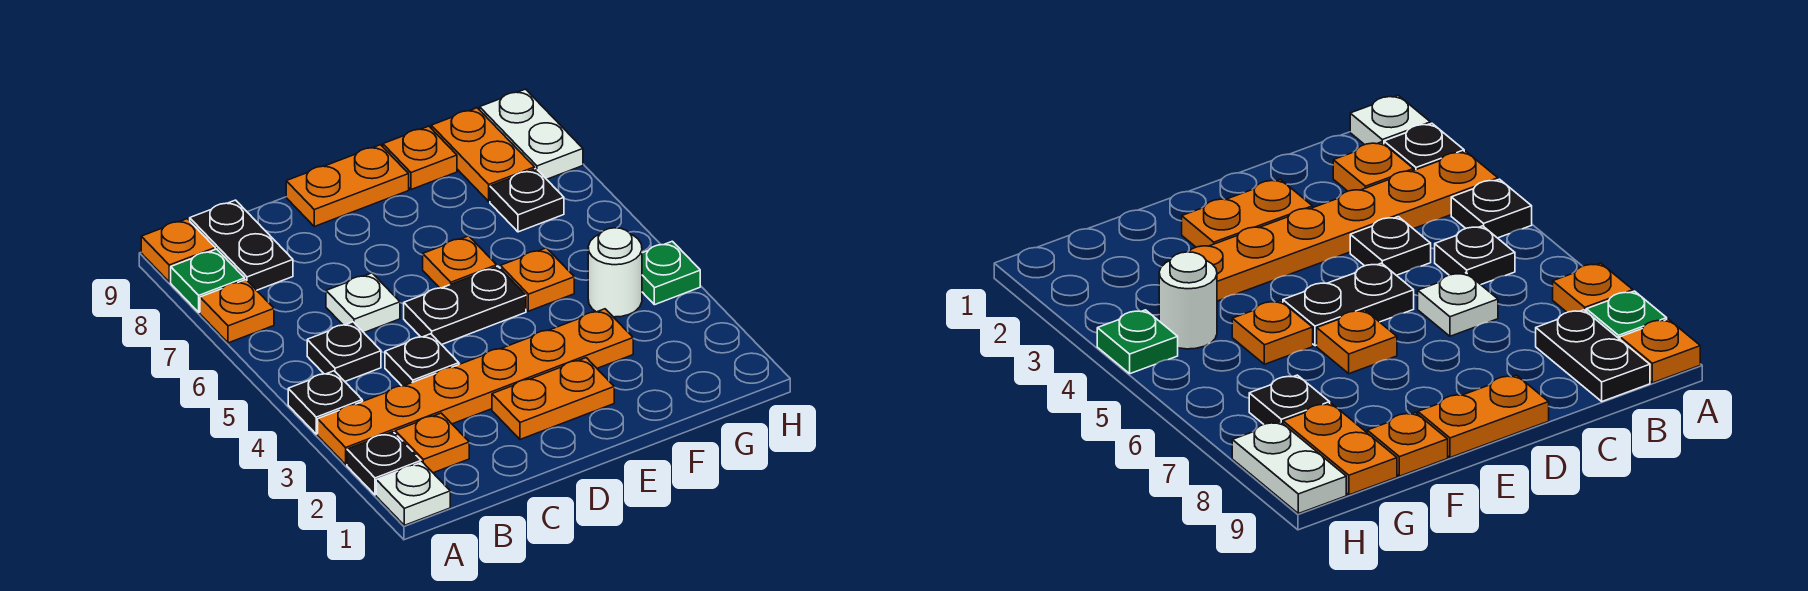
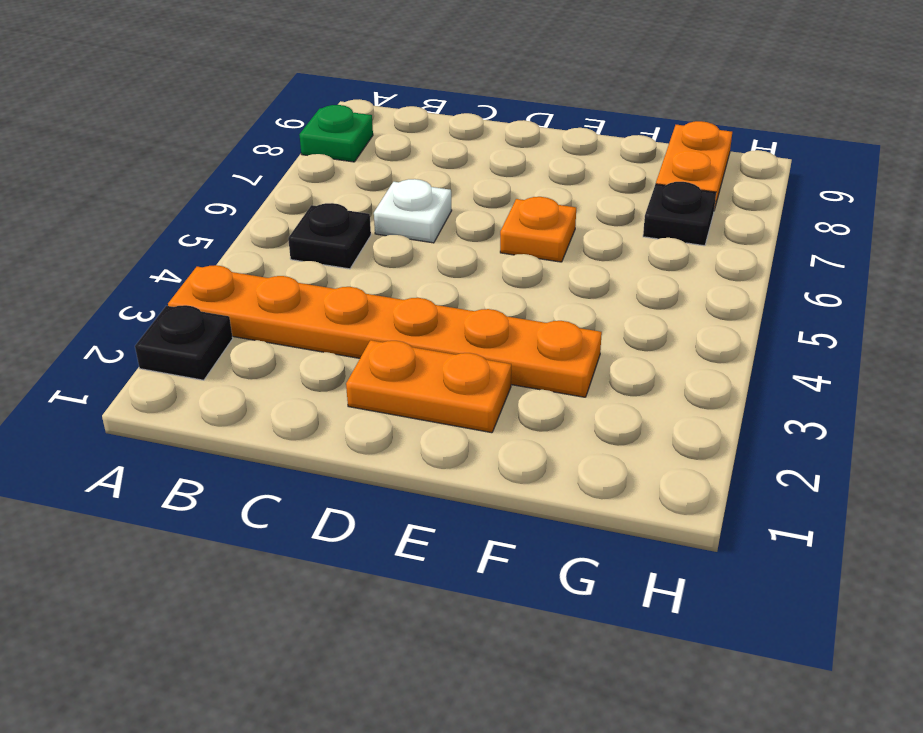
none -> white 1x1 plate [376,462,450,525]
none -> black 1x1 plate [288,371,362,434]
none -> orange 1x1 plate [200,280,274,343]

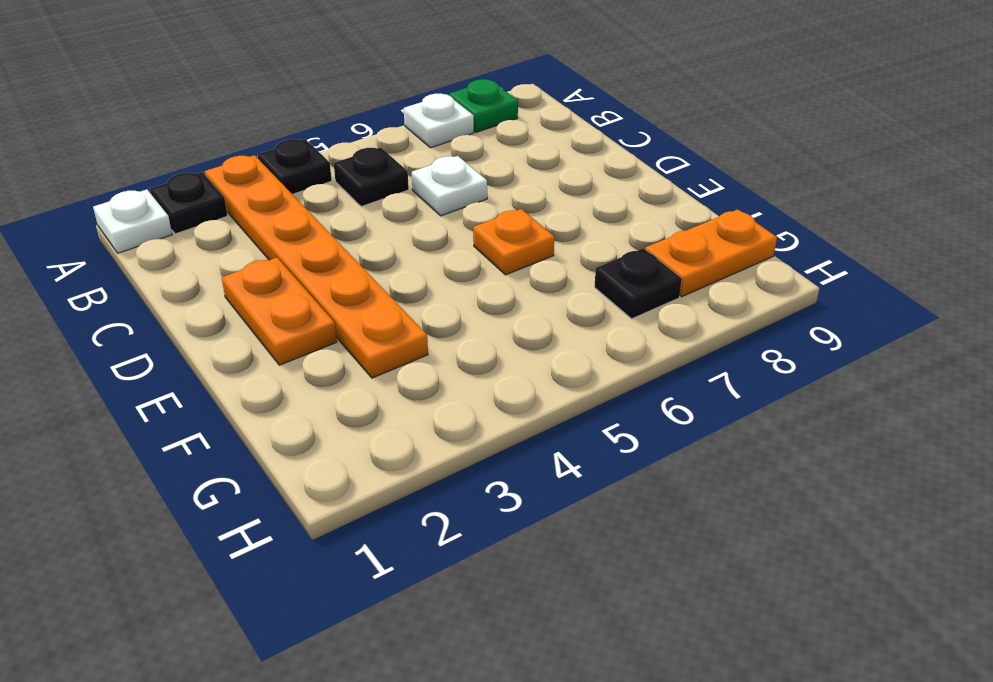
white 1x1 plate [404,93,474,148] -> orange 1x1 plate [200,280,274,343]
none -> orange 1x1 plate [141,219,215,282]
none -> orange 1x1 plate [395,413,469,473]
none -> black 1x2 plate [190,200,293,290]

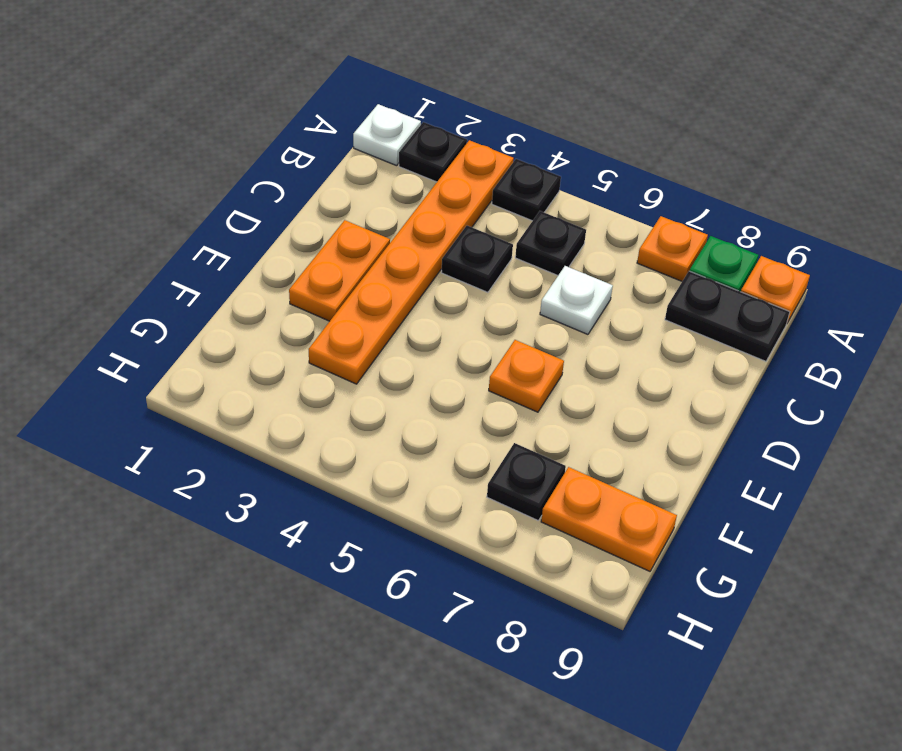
none -> orange 1x1 plate [395,413,469,473]
none -> black 1x2 plate [404,267,526,345]
none -> orange 1x2 plate [286,145,409,227]

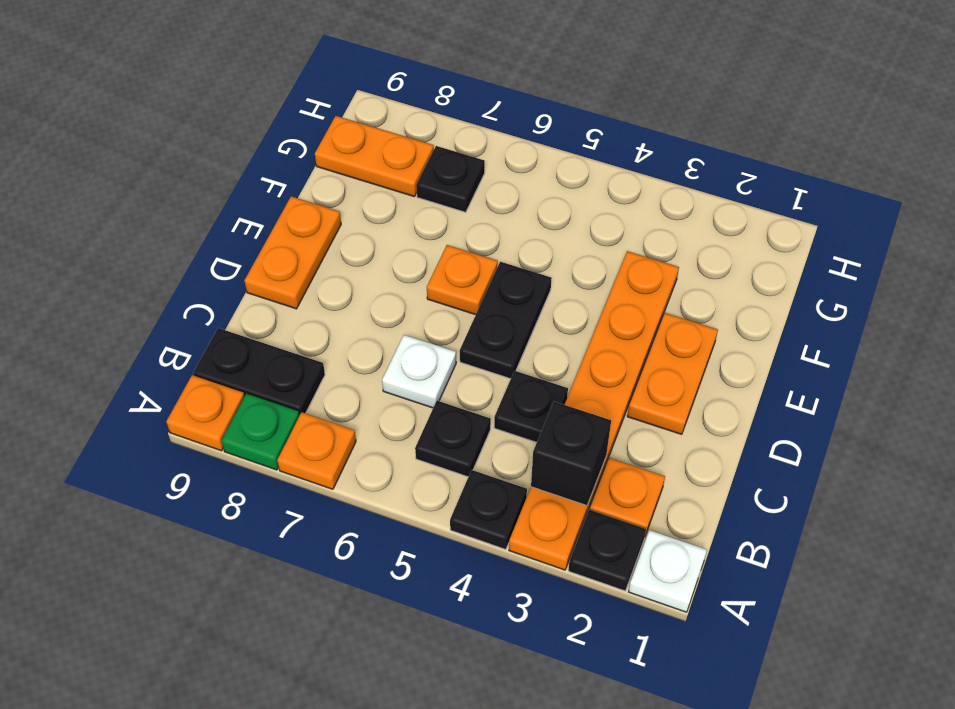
black 1x1 brick [531,402,611,506] -> none
none -> orange 1x1 plate [500,248,574,311]
none -> orange 1x1 plate [383,126,457,190]
none -> white 1x1 round brick [588,228,642,317]

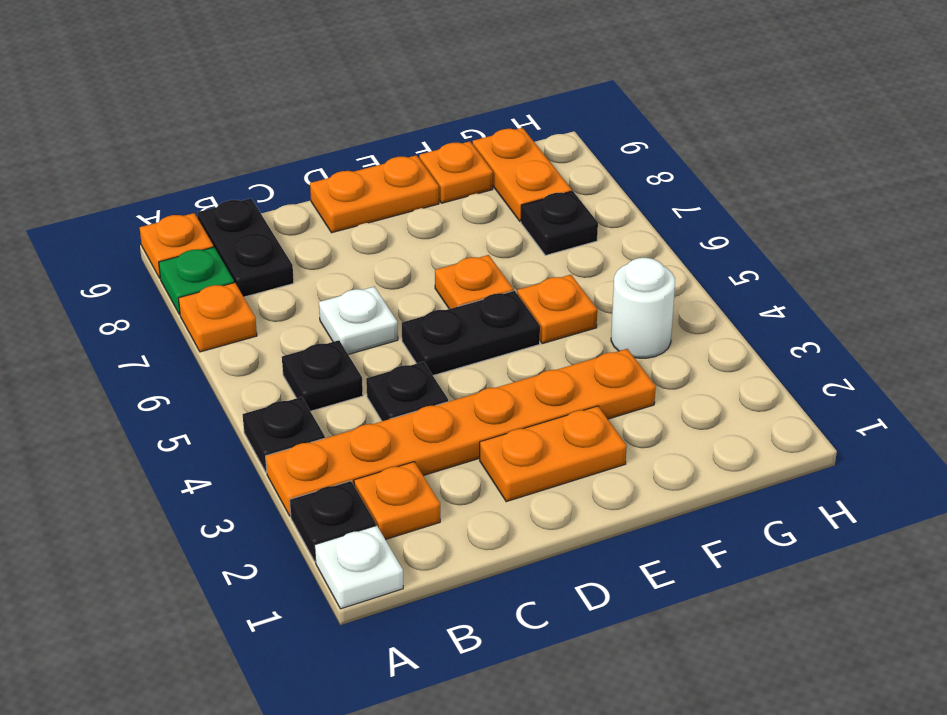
none -> green 1x1 plate [642,241,700,305]
none -> white 1x2 plate [480,89,583,179]

